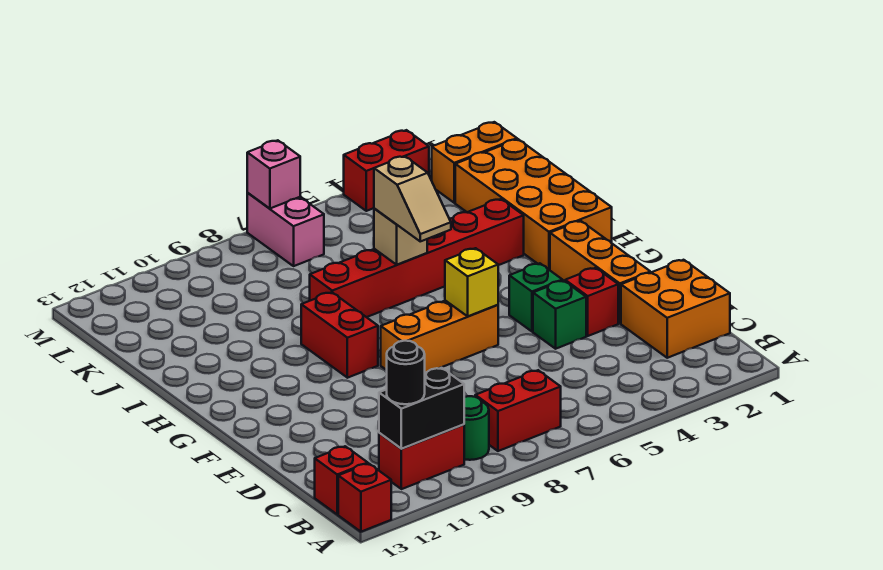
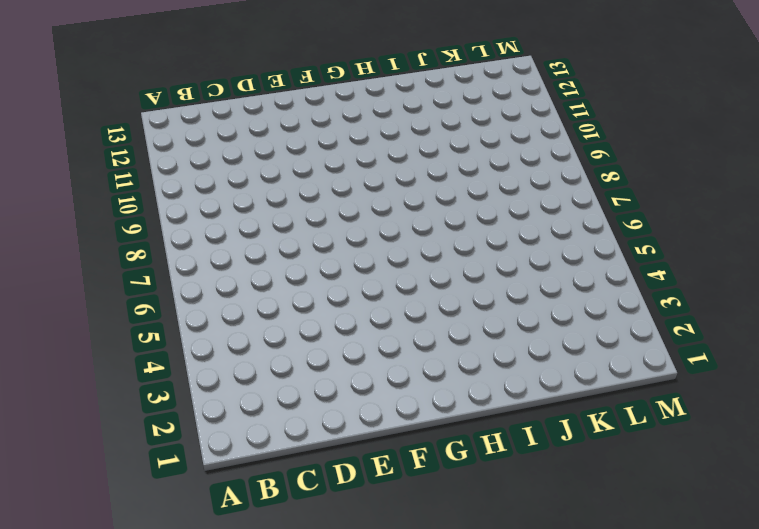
none -> red 1x1 brick [338,464,391,532]
none -> red 1x2 brick [475,370,561,451]
none -> green 1x1 round brick [464,396,489,460]

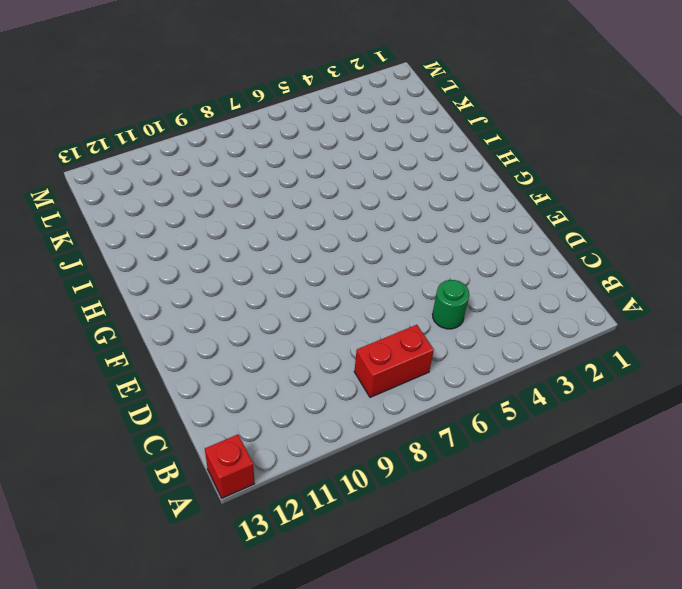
green 1x1 round brick [433,280,469,329] -> green 1x1 round brick moved to [464,396,489,460]
none -> red 1x2 brick [379,425,464,489]
none -> red 1x1 brick [315,446,368,514]
none -> orange 2x2 brick [621,260,730,358]

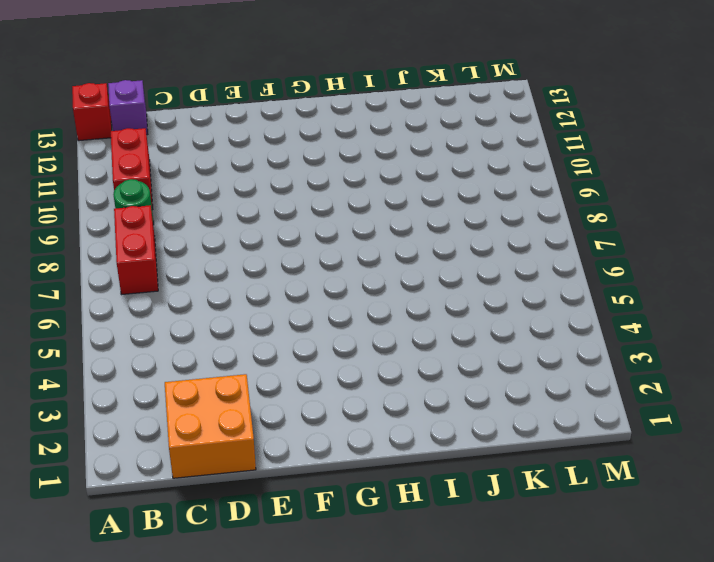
purple 1x1 brick [108,80,148,135] -> red 1x1 brick [315,446,368,514]
none -> orange 1x3 brick [550,221,650,323]
none -> red 1x1 brick [565,268,618,336]
none -> green 1x1 brick [533,281,586,349]

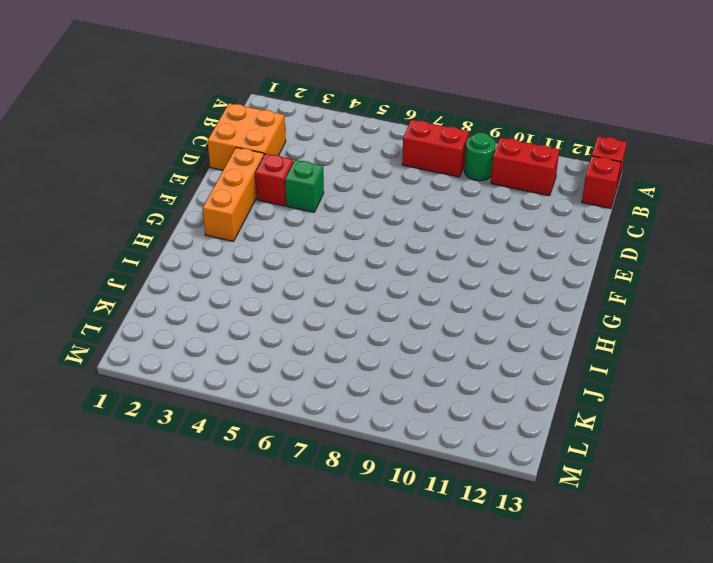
none -> green 1x1 brick [509,263,563,331]
none -> orange 1x3 brick [381,301,498,373]
none -> red 1x2 brick [301,292,378,378]

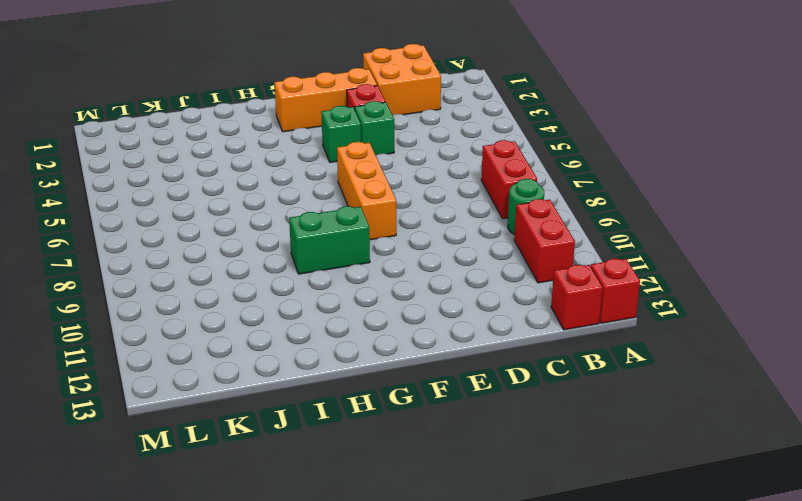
green 1x2 brick [289,206,370,274] -> red 1x2 brick [301,292,378,378]
none -> orange 2x4 brick [455,139,612,270]
none -> red 1x6 brick [310,199,524,317]
none -> orange 1x2 brick [432,122,517,203]

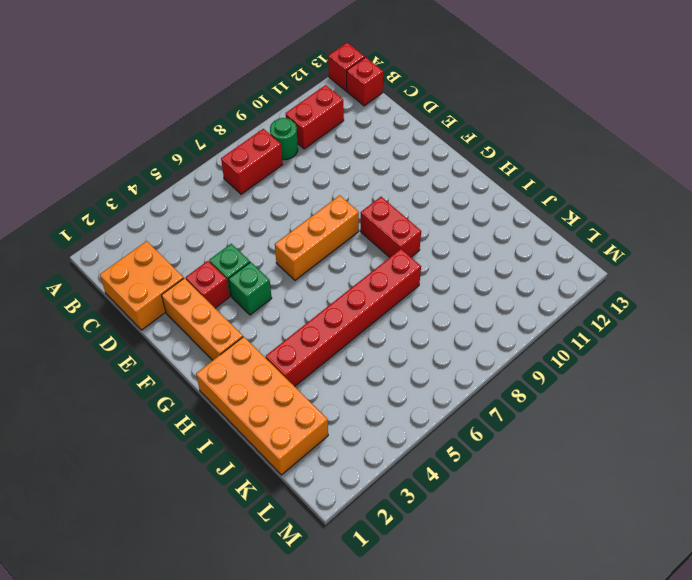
none -> orange 1x2 brick [432,122,517,203]
none -> pink 1x2 brick [247,193,324,266]
none -> red 1x2 brick [344,130,429,211]

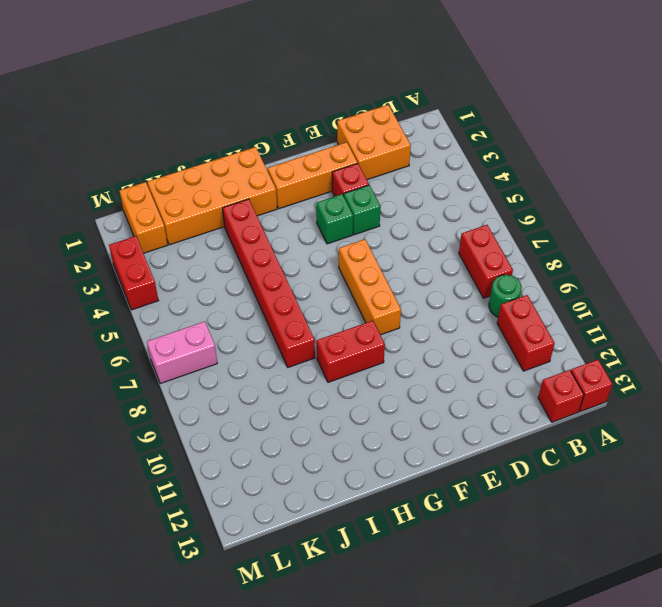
none -> black 1x2 brick [379,368,464,449]
none -> yellow 1x1 brick [445,248,498,316]
none -> tan 1x1 brick [374,208,427,265]

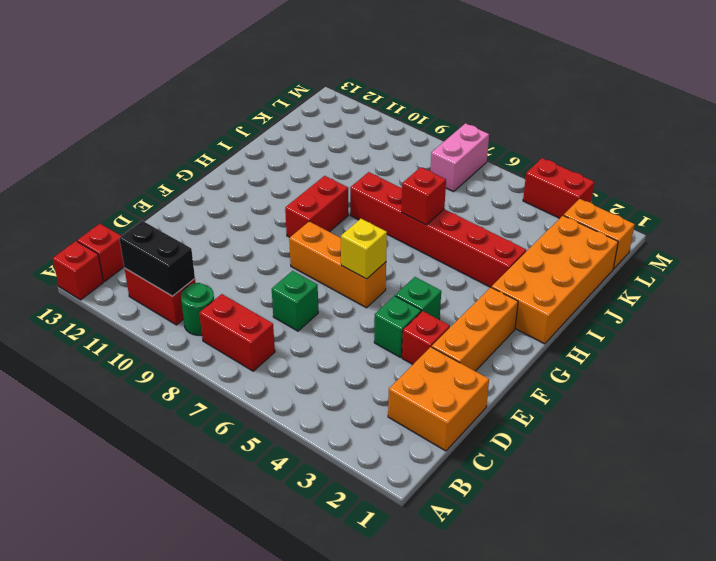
green 1x1 brick [272,271,318,331] -> none
red 1x1 brick [401,167,446,225] -> tan 1x1 brick [374,208,427,265]
none -> pink 1x1 brick [247,140,300,208]
none -> black 1x1 round brick [387,341,425,404]
none -> tan 1x2 slope [374,156,451,241]

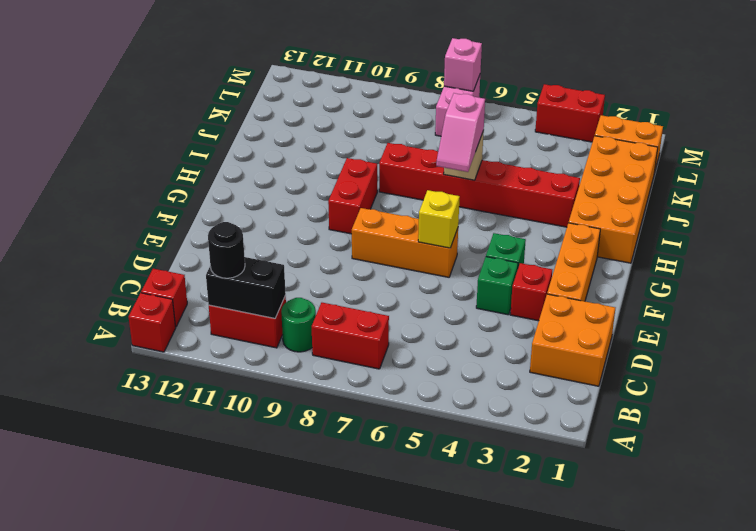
pink 1x2 slope [436,93,485,172] -> tan 1x2 slope [374,156,451,241]

